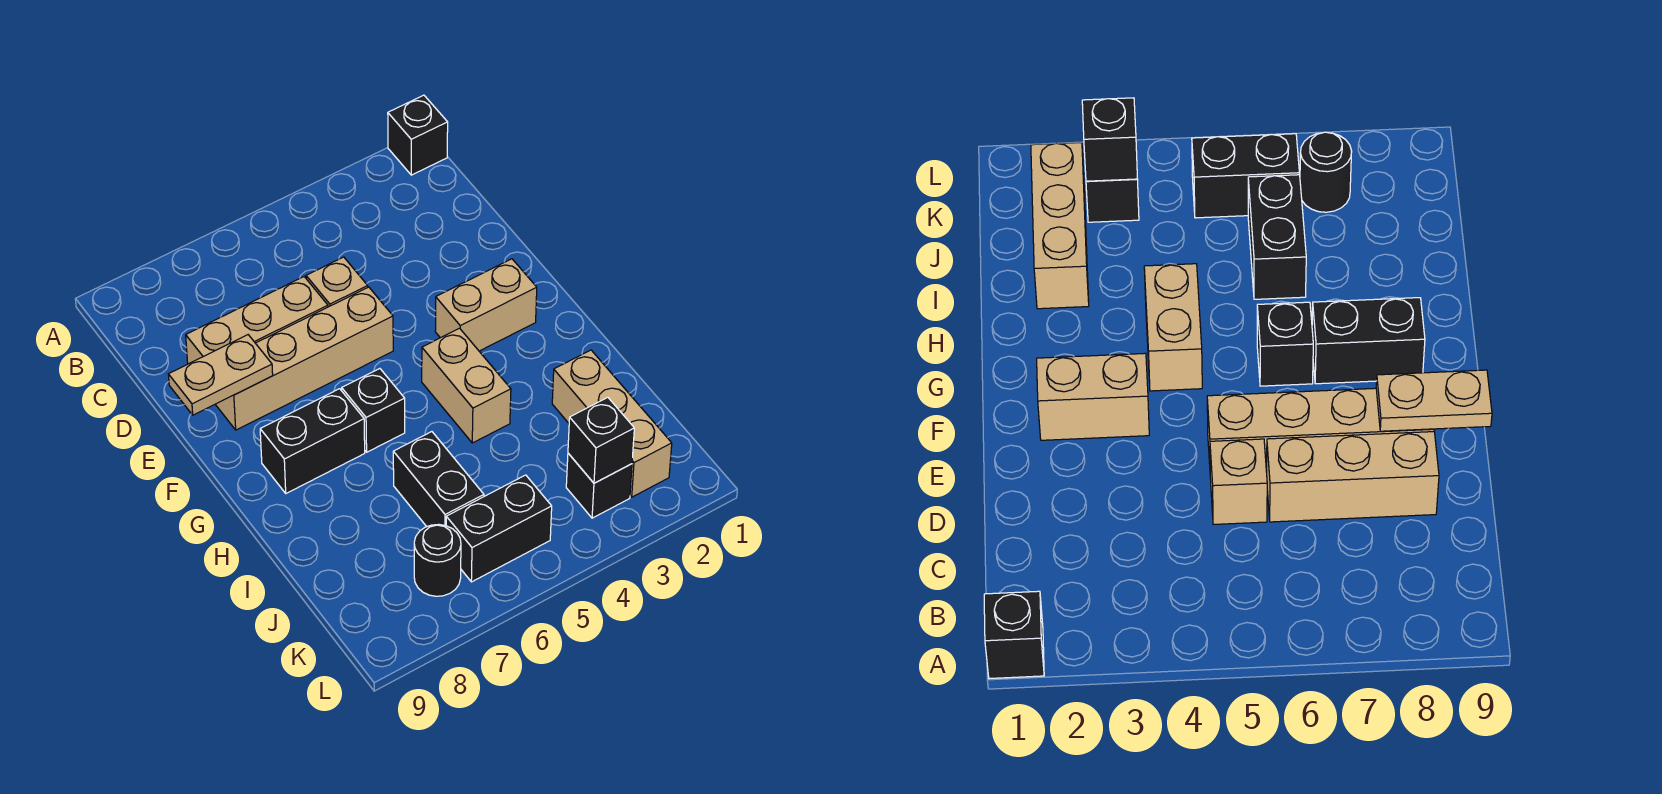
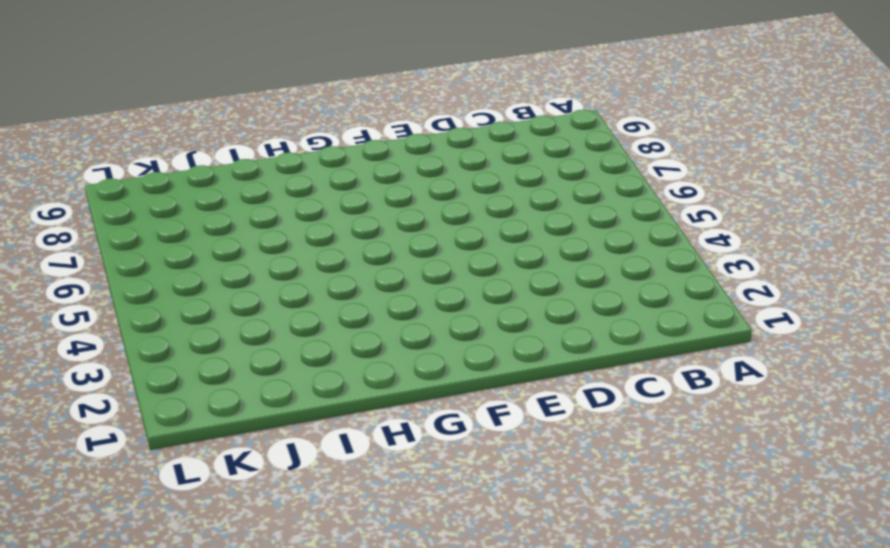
none -> black 1x1 brick [388,95,448,175]
none -> tan 1x1 brick [306,257,368,307]
none -> tan 1x3 brick [186,277,328,364]

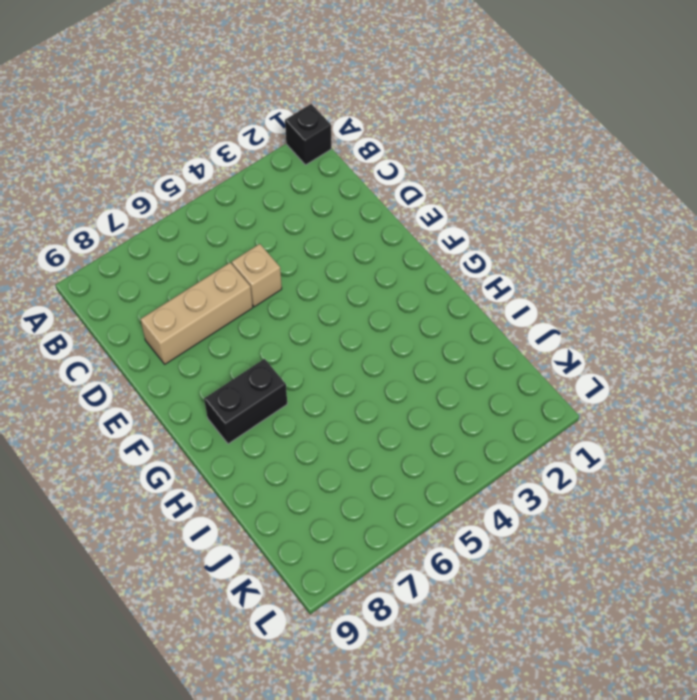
none -> tan 1x4 brick [215,287,393,430]
none -> tan 1x2 brick [435,259,537,351]
none -> tan 1x2 brick [422,328,511,443]

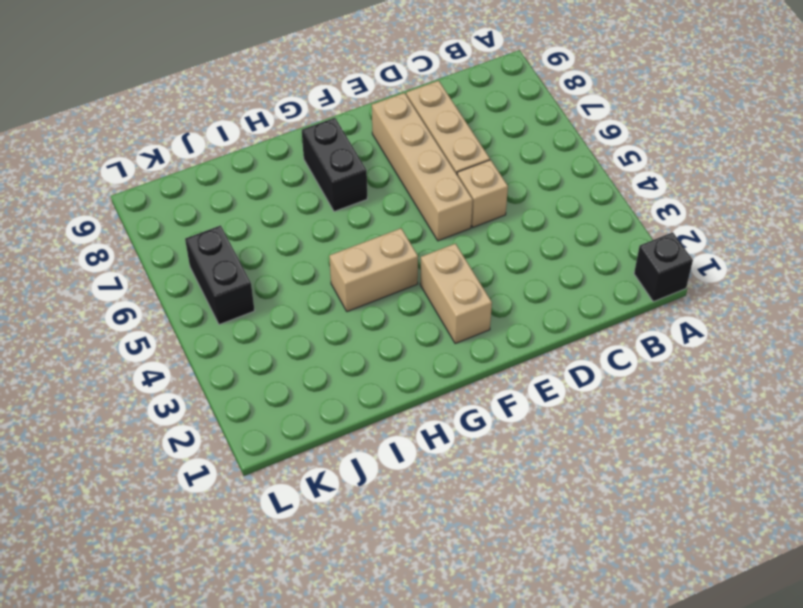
none -> black 1x1 brick [342,369,405,452]
none -> tan 1x3 brick [552,350,672,497]
none -> black 1x2 brick [393,432,484,527]

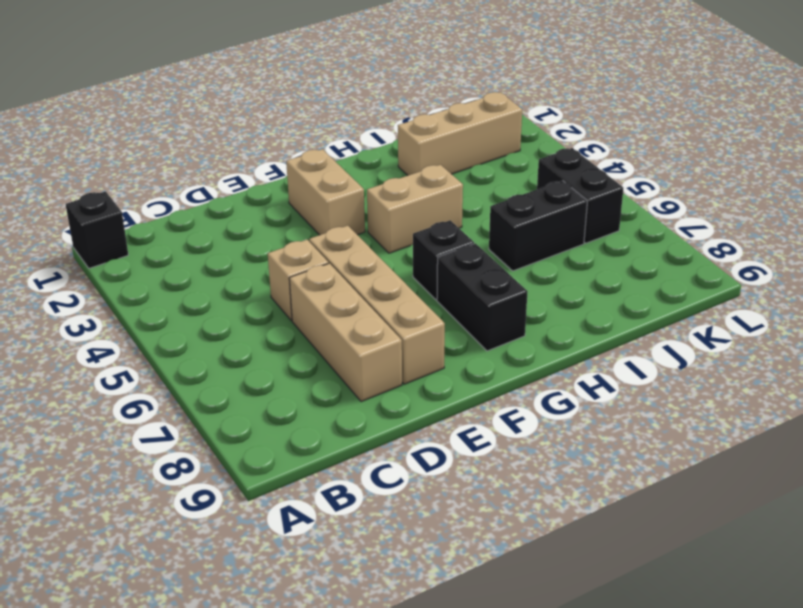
none -> black 1x1 brick [566,453,632,518]
none -> black 1x1 round brick [414,524,461,596]
none -> tan 1x2 plate [168,335,273,415]

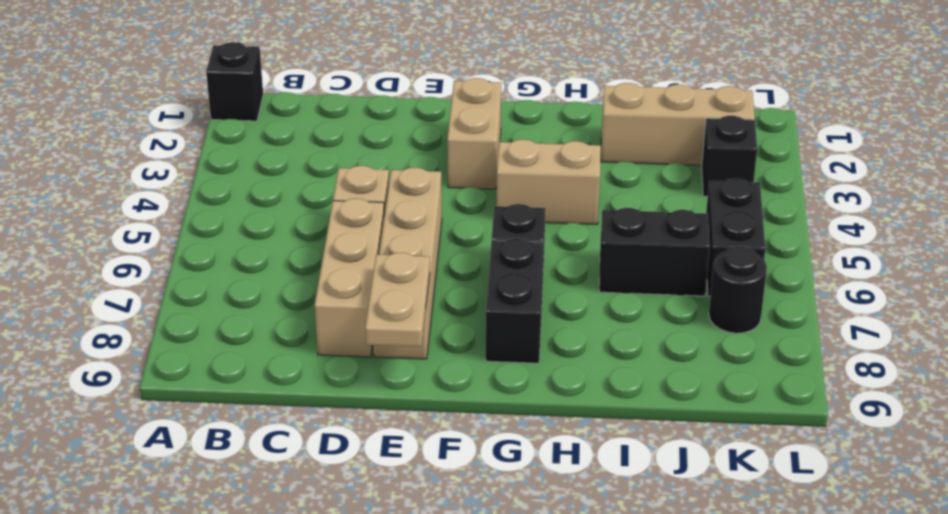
none -> black 1x1 brick [568,397,634,483]

